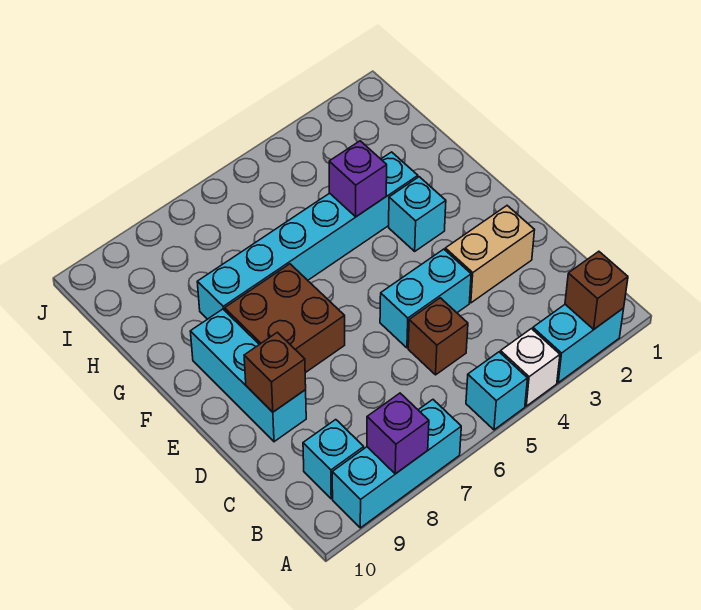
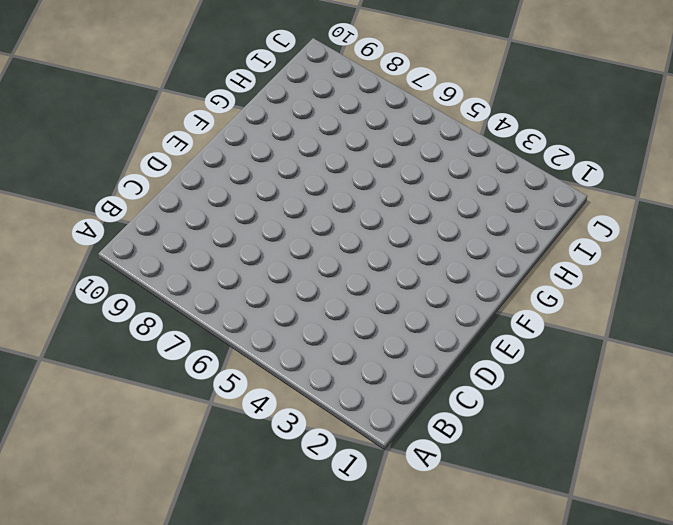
none -> cyan 1x2 brick [533,305,624,383]
none -> white 1x1 brick [500,329,560,406]
none -> cyan 1x1 brick [466,352,528,430]

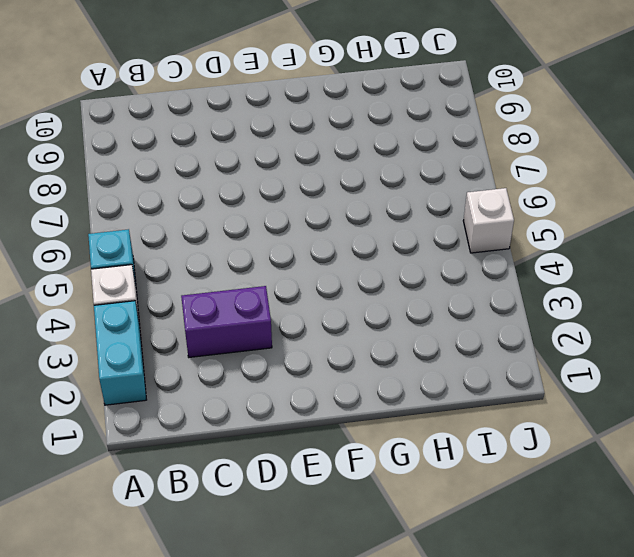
purple 1x2 brick [181,286,272,357] -> tan 1x2 brick [445,206,534,303]
white 1x1 brick [463,188,514,253] -> none
none -> cyan 1x3 brick [332,400,461,528]
none -> cyan 1x1 brick [303,420,364,499]
none -> brown 1x1 brick [408,298,468,375]

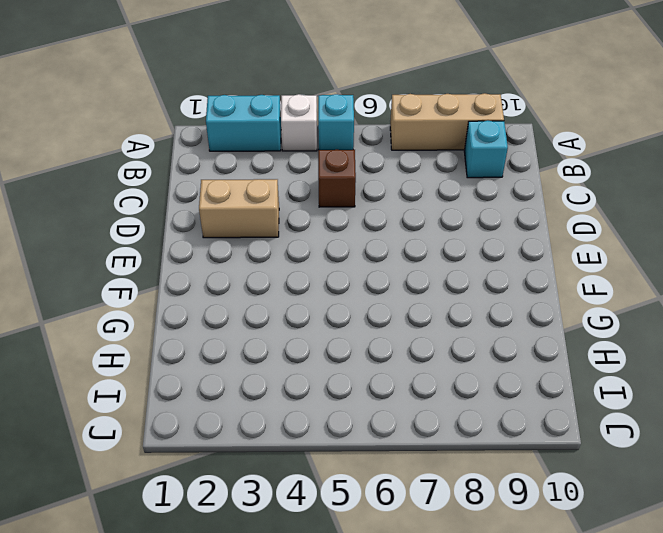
tan 1x3 brick [390,93,504,150] -> cyan 1x3 brick [332,400,461,528]
none -> cyan 1x2 brick [380,249,471,348]
none -> cyan 1x3 brick [190,309,306,442]
none -> brown 2x2 brick [225,264,345,373]

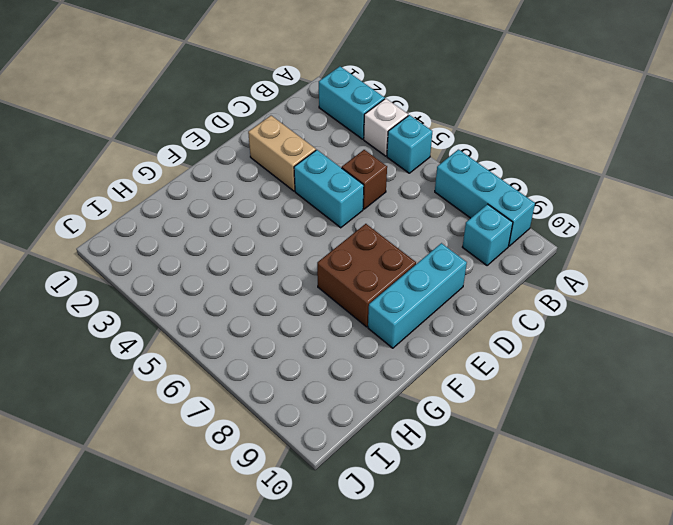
none -> cyan 1x1 brick [389,177,446,251]
none -> cyan 1x6 brick [197,152,418,319]
none -> brown 1x1 brick [565,251,628,329]

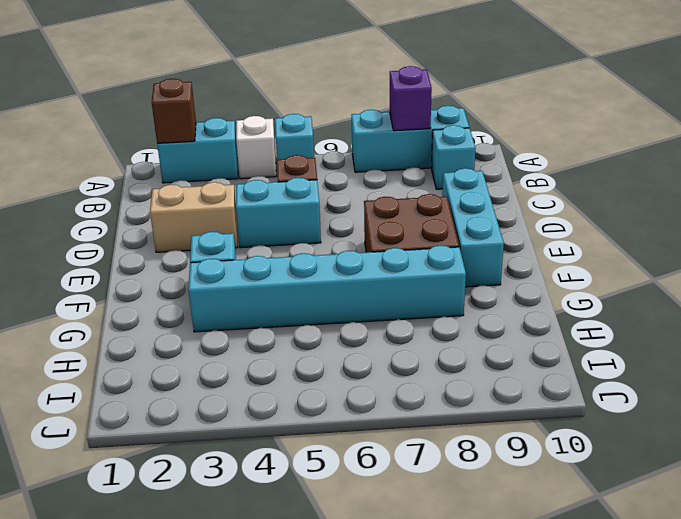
none -> brown 1x1 brick [244,332,306,412]
none -> purple 1x1 brick [329,141,387,217]

